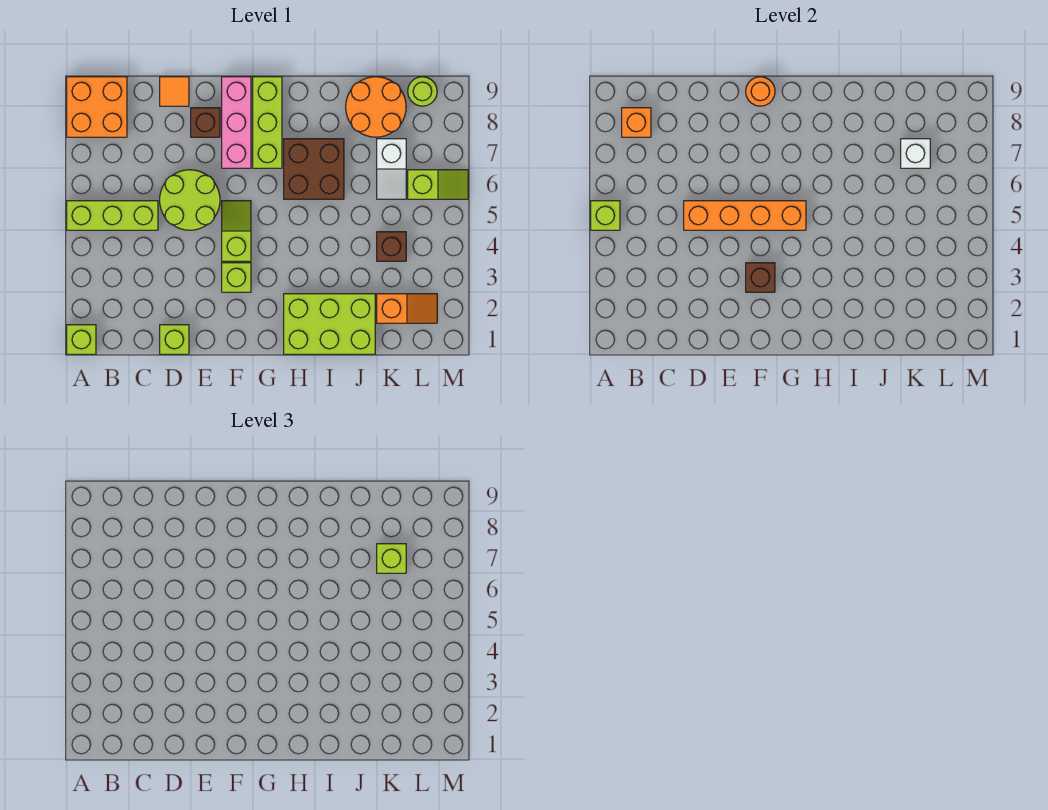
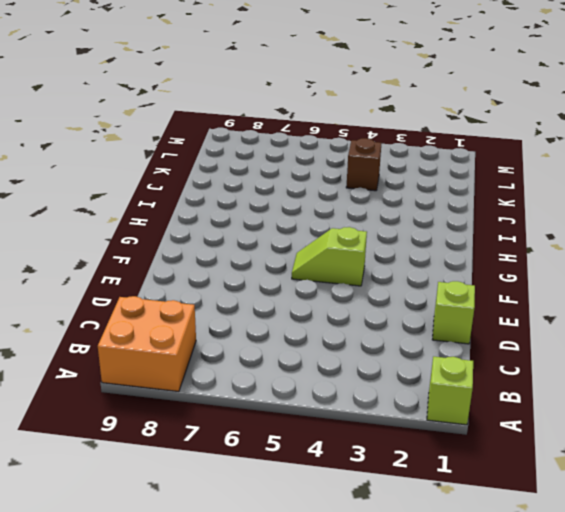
none -> lime 1x3 brick [67,201,158,230]
none -> lime 2x2 round brick [160,170,220,230]
none -> orange 1x1 tile [160,77,189,106]

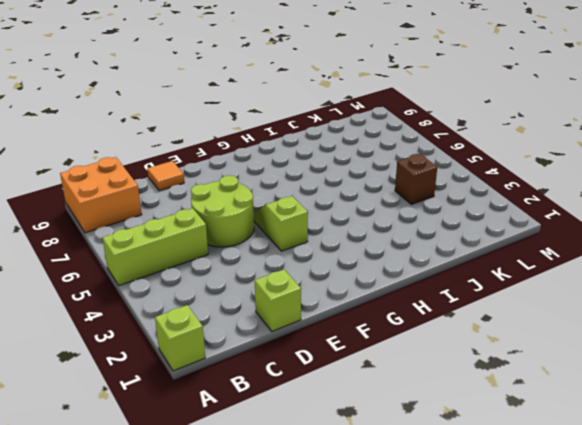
none -> brown 1x1 brick [191,108,220,137]
none -> lime 1x1 brick [222,263,251,292]
none -> pink 1x3 brick [222,77,251,168]

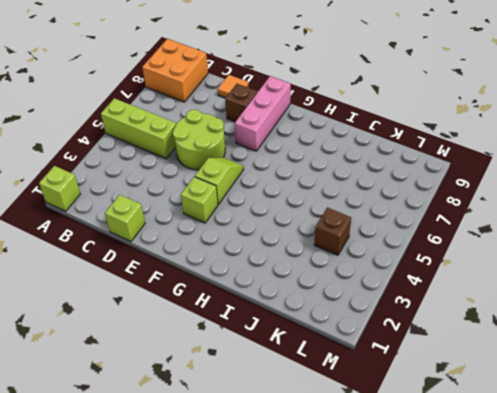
none -> lime 1x3 brick [253,77,282,168]
none -> lime 2x3 brick [284,294,375,354]
none -> brown 2x2 brick [284,139,344,199]

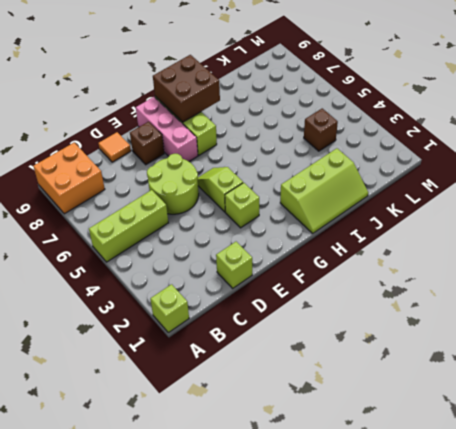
brown 2x2 brick [153,55,220,122] -> brown 2x2 brick moved to [284,139,344,199]
lime 2x3 slope [280,148,368,233] -> lime 2x3 brick [284,294,375,354]
none -> orange 2x2 round brick [346,77,406,137]
none -> orange 1x2 slope [377,294,437,323]
none -> white 1x2 slope [377,139,406,199]

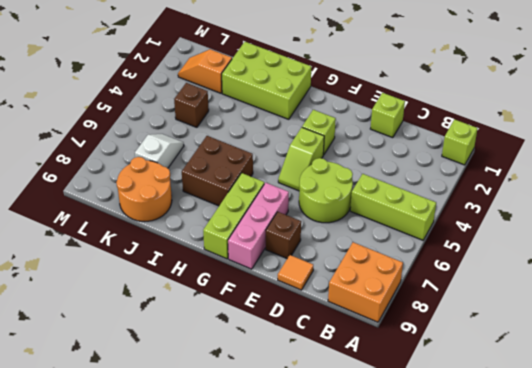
none -> lime 1x2 slope [408,170,468,199]
none -> lime 1x1 round brick [408,77,437,106]
none -> lime 1x1 brick [591,201,620,230]

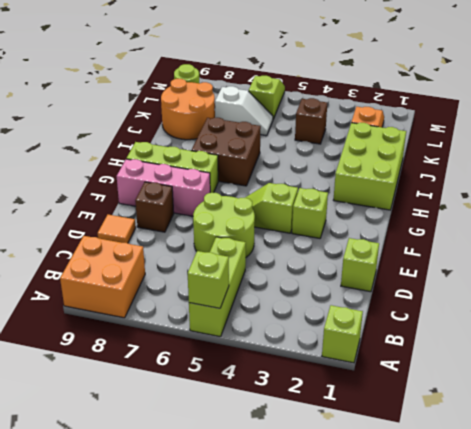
none -> orange 1x1 brick [622,108,651,137]
none -> orange 1x4 brick [684,201,806,230]
none -> brown 1x1 brick [746,263,775,292]

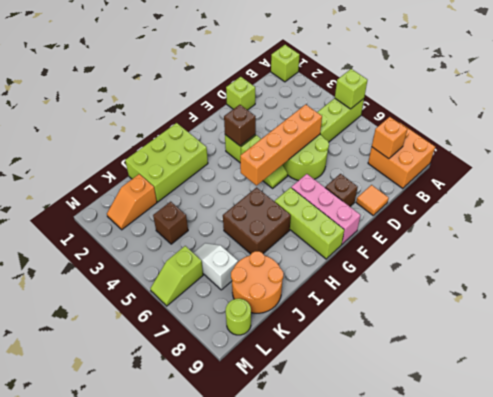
none -> orange 1x1 round brick [746,77,775,106]
none -> white 1x1 brick [901,139,930,168]
none -> lime 1x1 brick [377,544,406,573]

